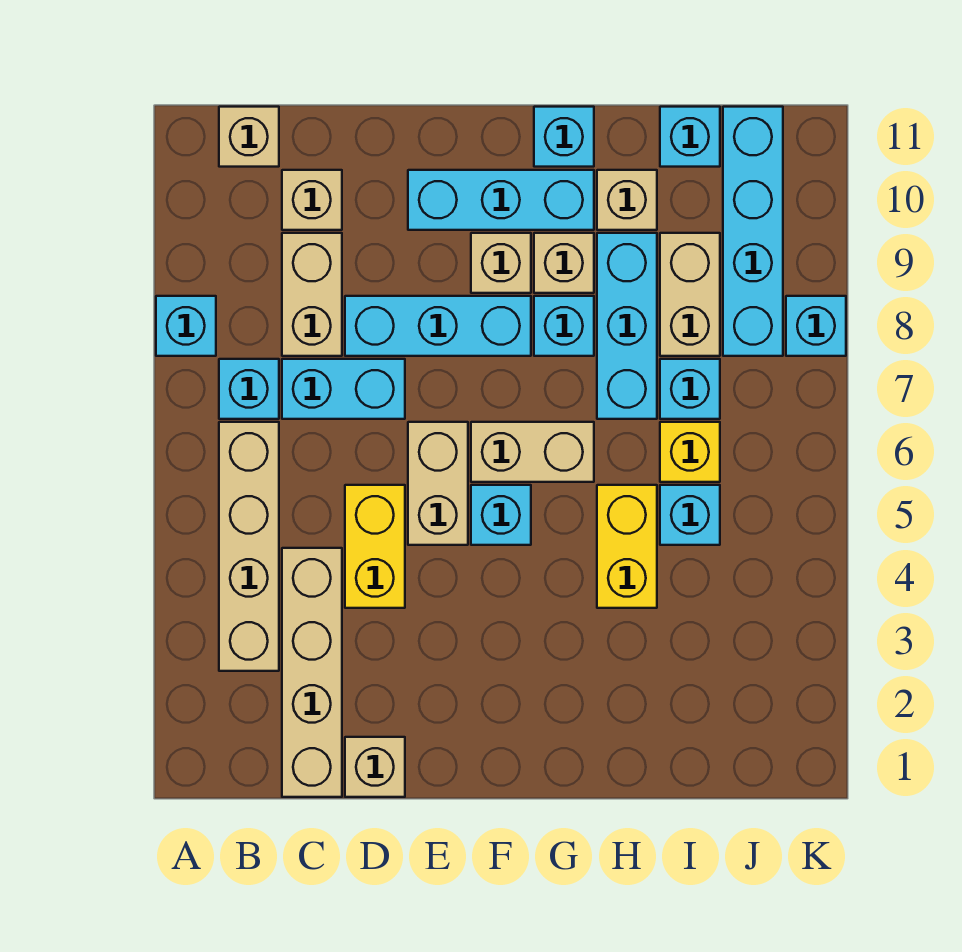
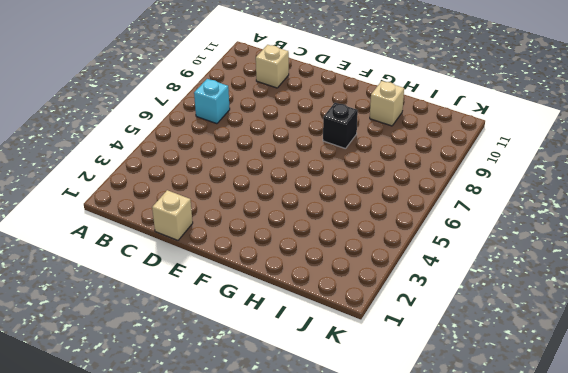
black 1x1 brick [323,103,358,149] -> cyan 1x1 brick [534,296,594,356]
none -> cyan 1x1 brick [156,296,216,356]
none -> tan 1x4 brick [219,422,279,671]
none -> tan 1x1 brick [219,107,279,167]

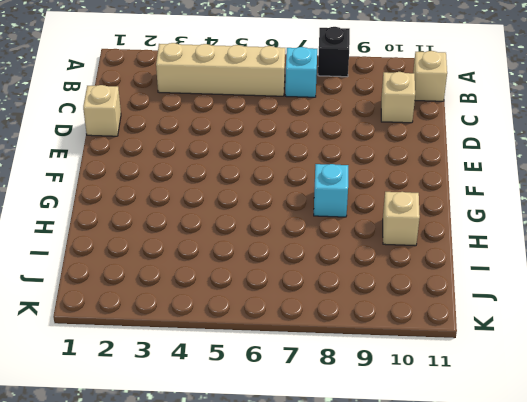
black 1x1 brick [318,27,350,77] -> cyan 1x1 brick [156,296,216,356]
none -> tan 1x4 brick [282,548,342,797]
none -> cyan 1x2 brick [282,359,405,419]
none -> tan 1x2 brick [282,233,342,356]

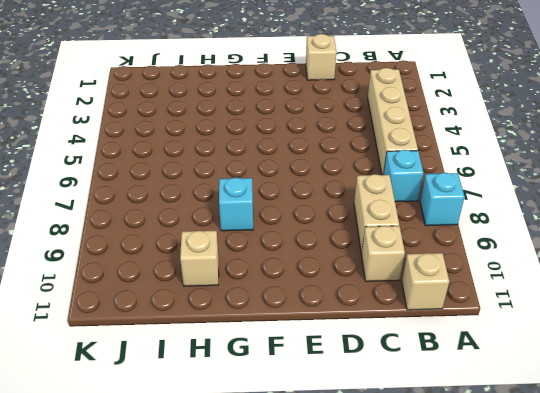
none -> tan 1x4 brick [282,548,342,797]
none -> cyan 1x2 brick [282,359,405,419]
none -> yellow 1x2 brick [345,485,405,608]

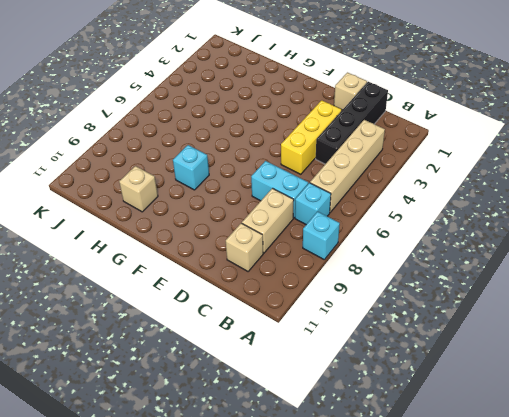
black 1x4 brick [316,82,388,164] -> tan 1x4 brick [282,548,342,797]
yellow 1x3 brick [281,100,342,174] -> yellow 1x2 brick [345,485,405,608]
none -> tan 1x1 brick [219,107,279,167]
none -> cyan 1x3 brick [345,296,531,356]
none -> tan 1x2 brick [408,422,468,545]

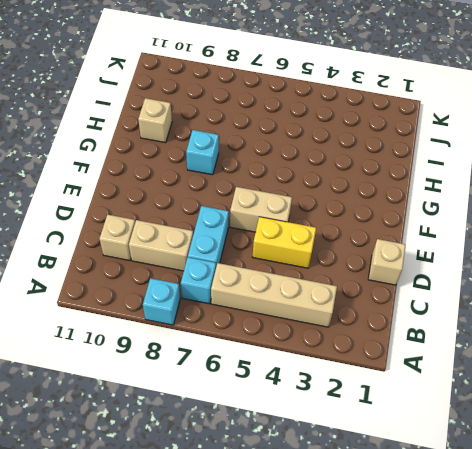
none -> tan 1x1 brick [219,107,279,167]
none -> tan 1x4 brick [282,548,342,797]
none -> cyan 1x3 brick [345,296,531,356]

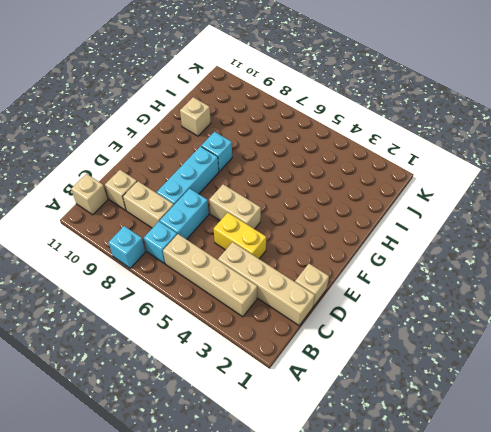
none -> cyan 1x3 brick [408,170,594,230]
none -> cyan 1x1 brick [471,485,531,545]
none -> tan 1x2 brick [471,422,594,482]

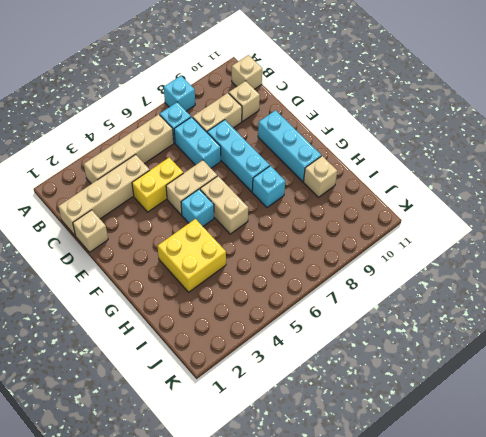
yellow 2x2 brick [158,219,226,292] -> yellow 1x2 brick [597,485,657,608]
none -> tan 1x1 brick [471,233,531,293]
none -> tan 1x1 brick [534,233,594,293]
none -> cyan 1x1 brick [534,107,594,167]

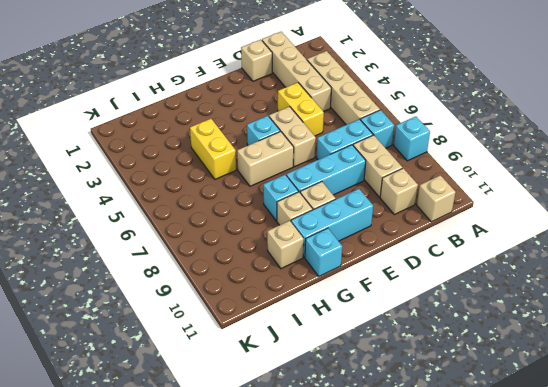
none -> cyan 1x3 brick [597,233,657,419]
none -> cyan 1x1 brick [660,485,720,545]
none -> yellow 1x1 brick [660,422,720,482]

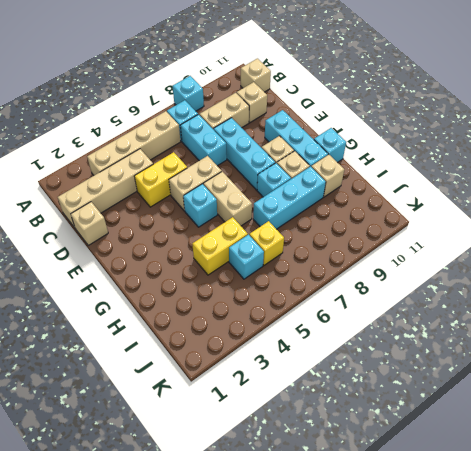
none -> cyan 1x1 brick [660,359,720,419]
none -> tan 1x2 brick [660,233,720,356]
none -> cyan 1x1 brick [660,107,720,167]

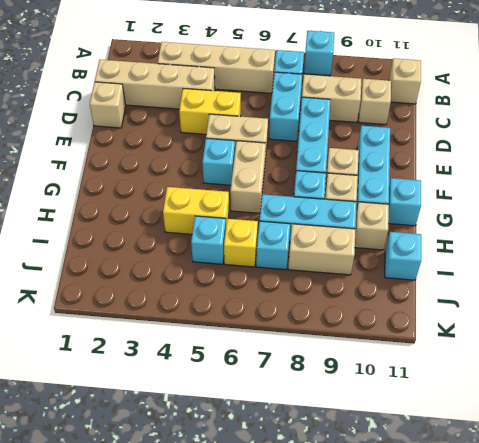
none -> cyan 1x4 brick [723,107,783,356]
none -> cyan 1x1 brick [786,296,846,356]

